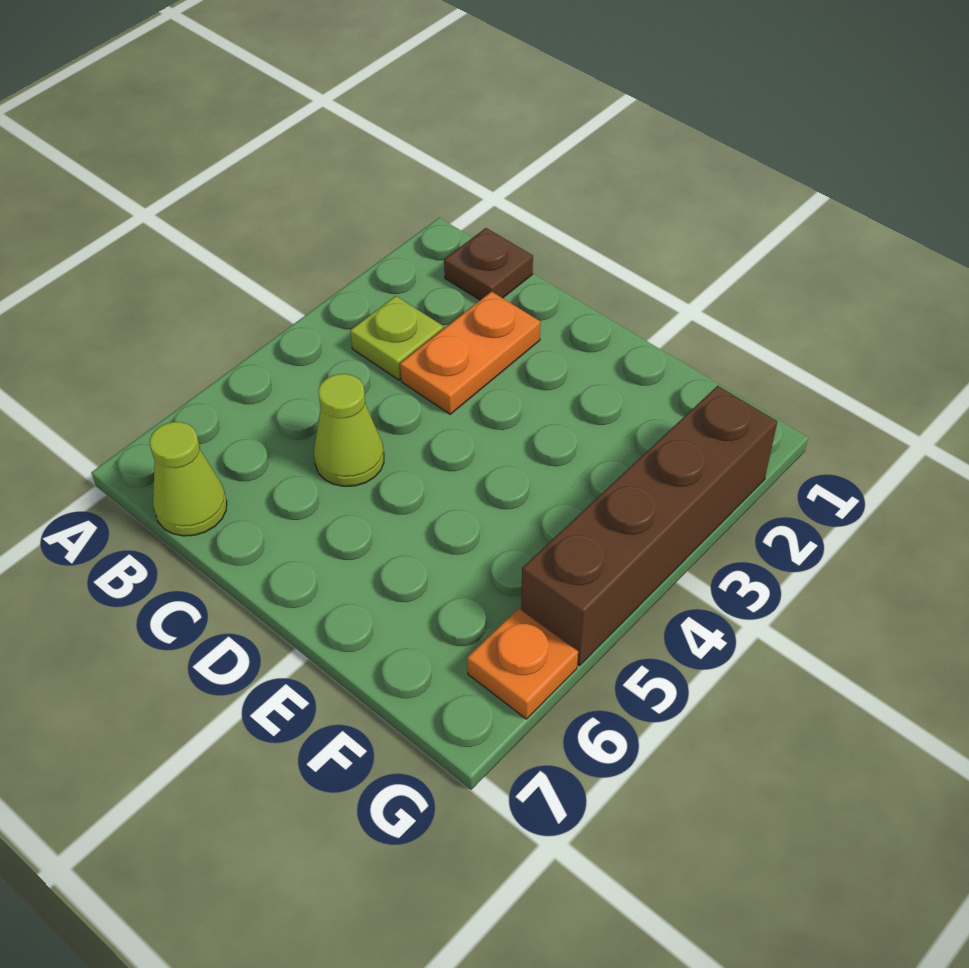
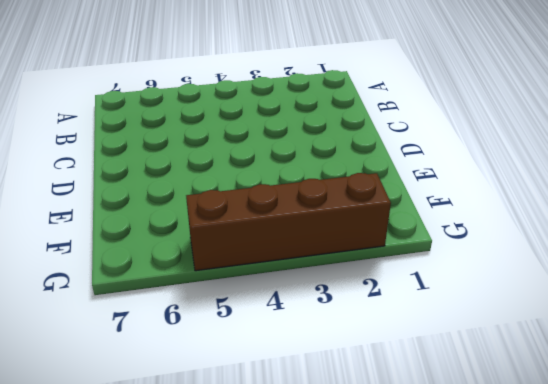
none -> brown 1x1 plate [444,228,533,300]
none -> lime 1x1 plate [350,296,443,380]

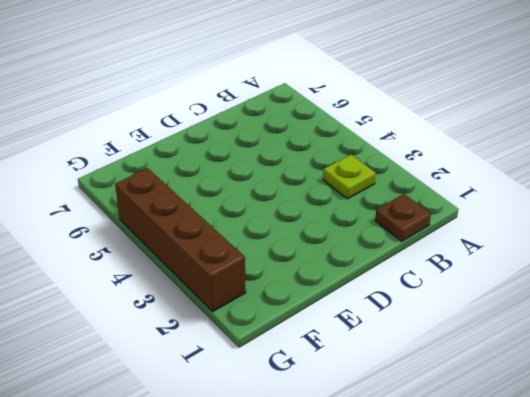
none -> lime 1x1 cone [150,422,227,536]
none -> orange 1x2 plate [400,291,541,414]

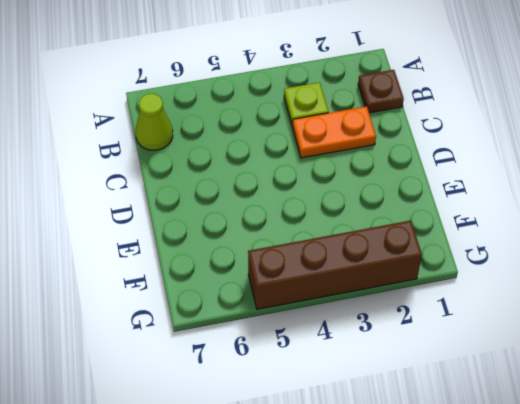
none -> lime 1x1 cone [314,374,384,486]
none -> orange 1x1 plate [467,608,578,719]

